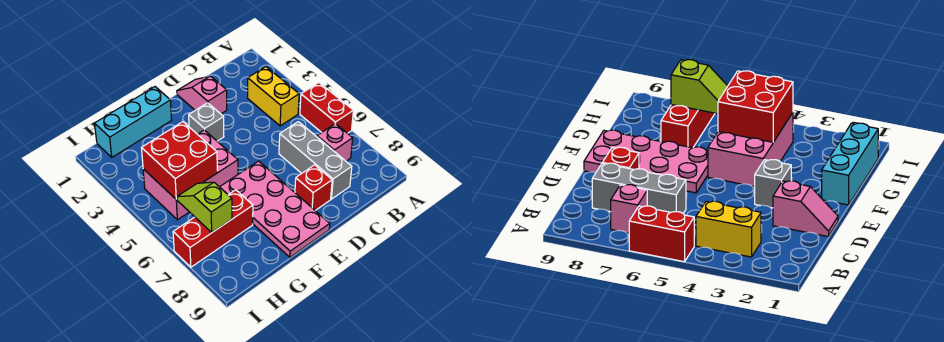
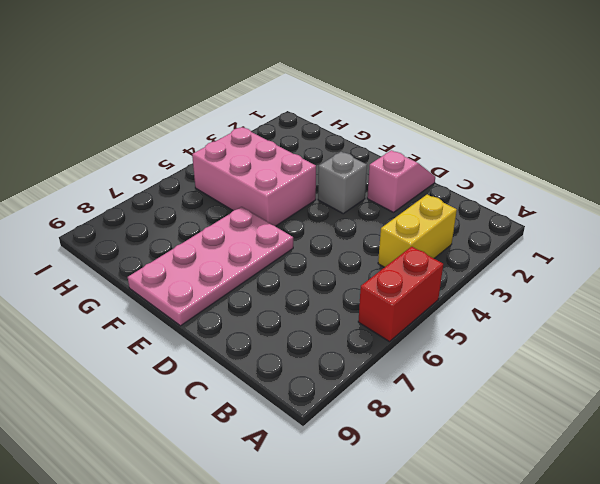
none -> pink 1x1 brick [317,124,353,161]
none -> grey 1x3 brick [279,122,352,199]
none -> red 1x1 brick [295,165,332,210]

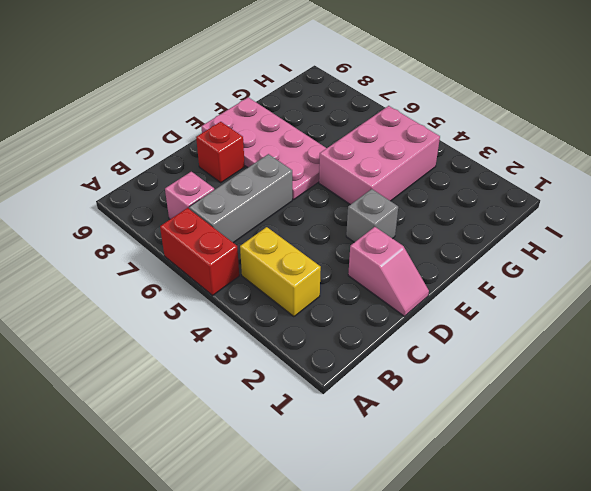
grey 1x3 brick [189,154,292,243] -> grey 1x3 brick turned to [279,122,352,199]
none -> cyan 1x3 brick [95,87,172,157]
none -> red 1x3 brick [173,190,253,267]
none -> red 2x2 brick [142,122,217,200]

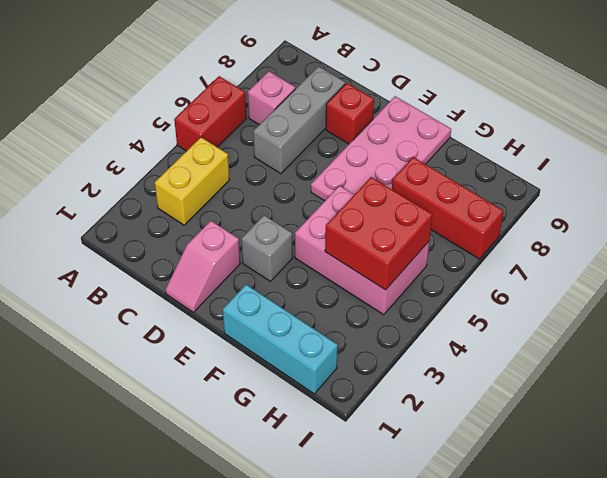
none -> lime 1x2 slope [177,182,232,232]

